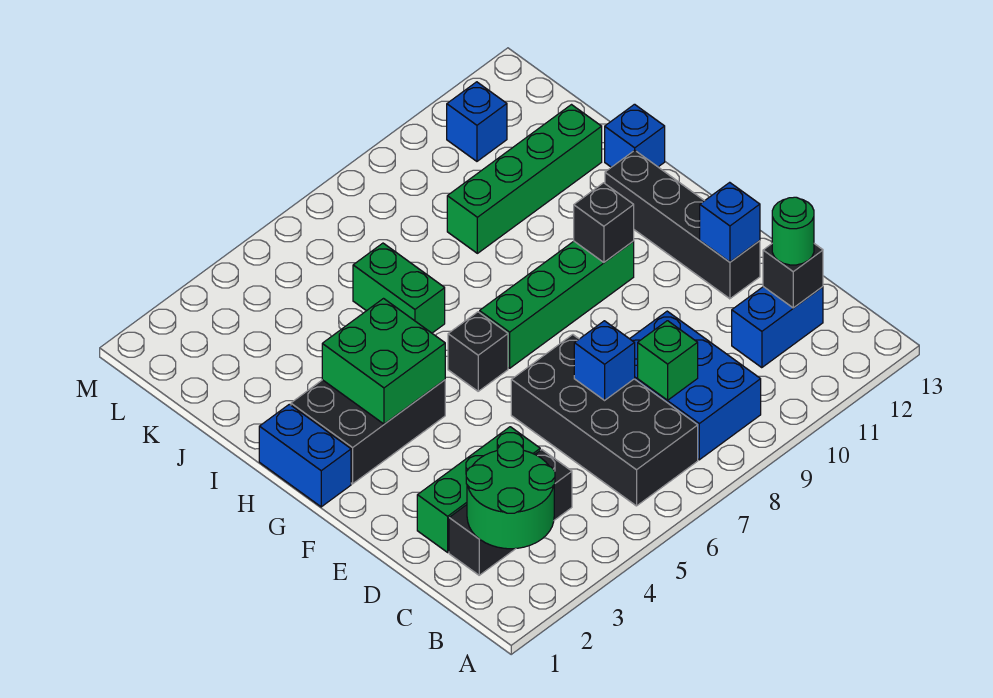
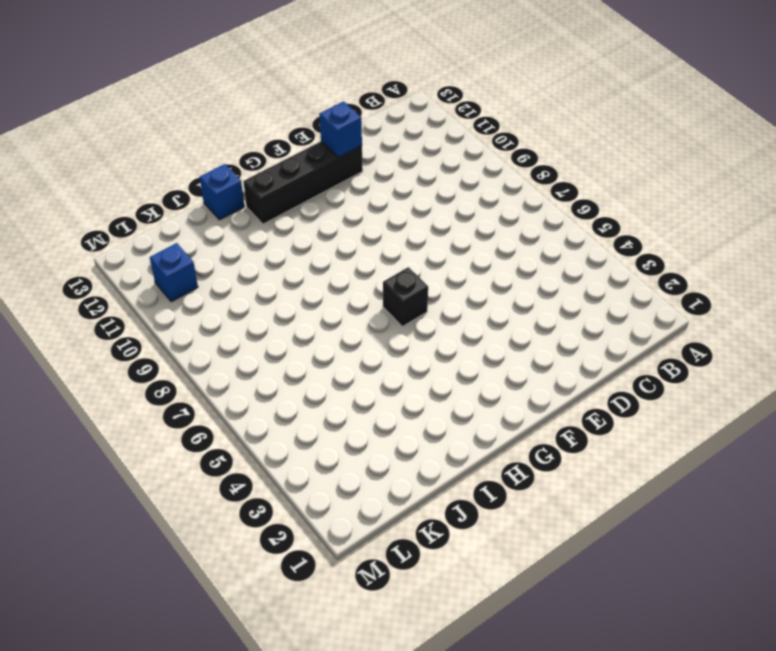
none -> black 2x4 brick [511,335,698,506]
none -> blue 2x3 brick [630,311,761,460]
none -> black 1x3 brick [449,450,572,575]

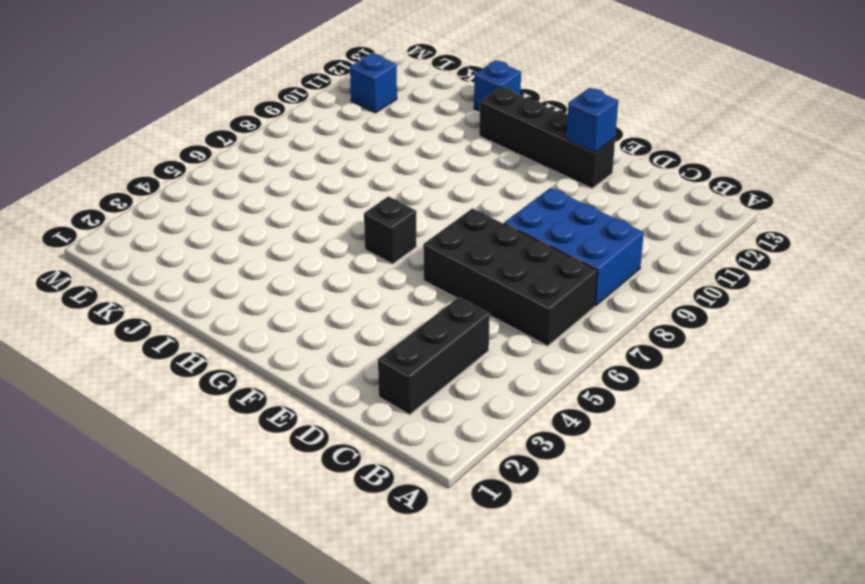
none -> blue 1x2 brick [732,287,823,368]
none -> green 1x3 brick [417,427,540,552]
none -> blue 1x2 brick [259,404,351,507]

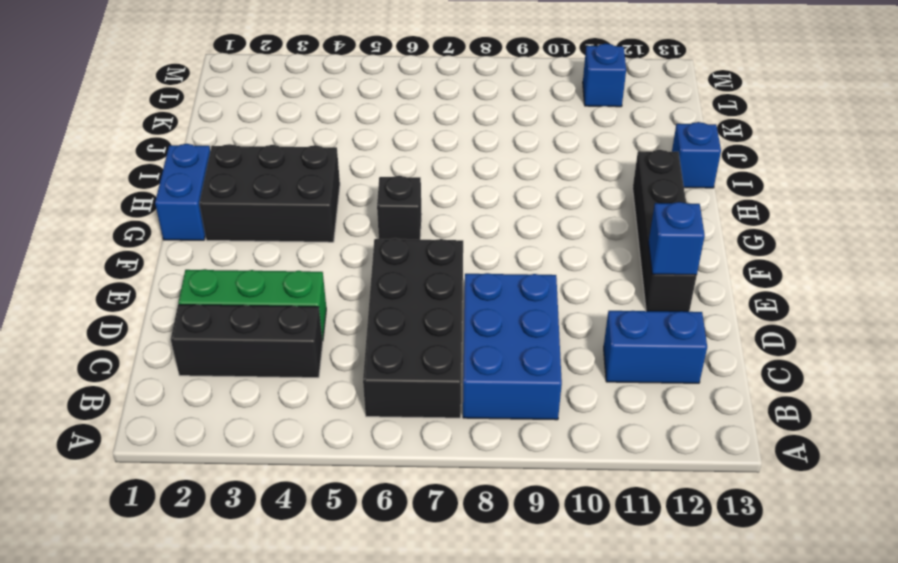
none -> green 1x4 brick [480,241,634,368]
none -> green 1x2 brick [353,243,445,333]
none -> green 1x4 brick [447,105,602,253]

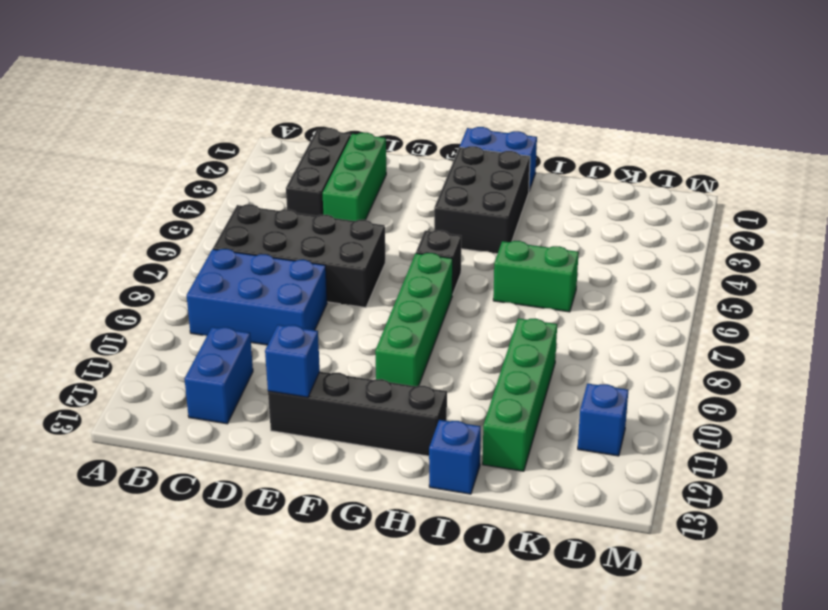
none -> green 2x2 round brick [466,442,555,549]
none -> green 1x1 brick [638,321,698,400]
none -> black 1x1 brick [763,244,823,308]

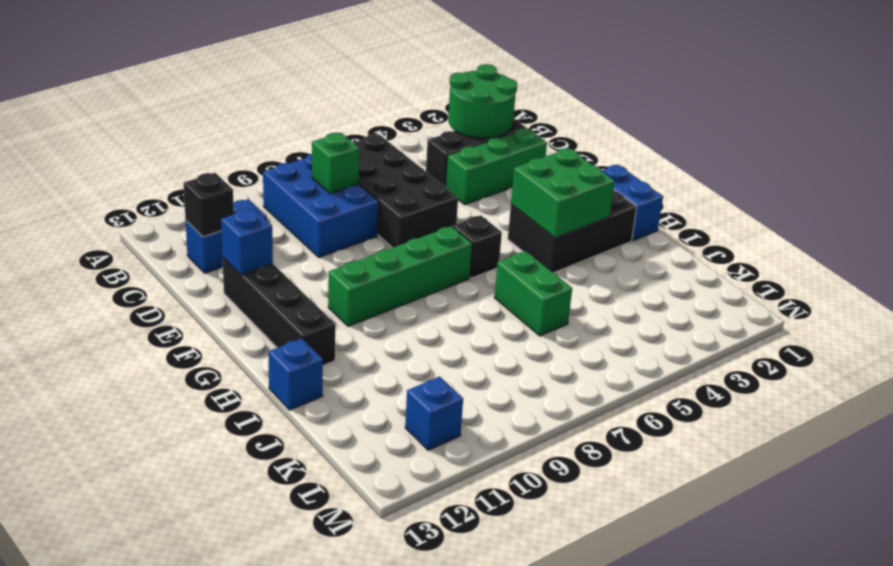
none -> green 1x4 brick [447,105,602,253]
none -> blue 1x1 brick [574,321,635,400]
none -> black 1x1 brick [574,183,634,262]

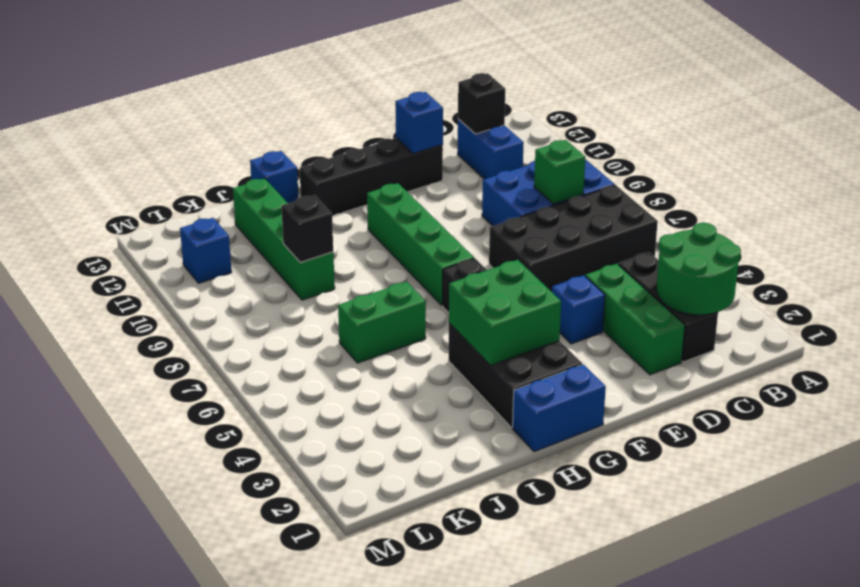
blue 1x1 brick [552,275,605,344] -> blue 1x1 brick moved to [574,321,635,400]
black 1x1 brick [281,195,333,262] -> black 1x1 brick moved to [574,183,634,262]
none -> green 1x1 round brick [772,197,814,265]

